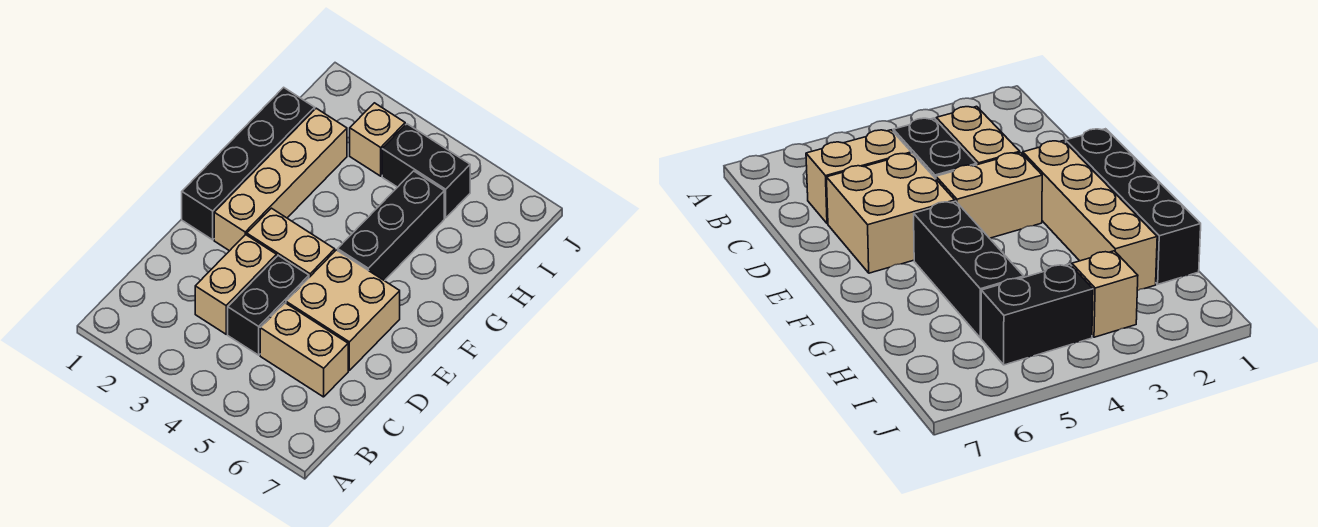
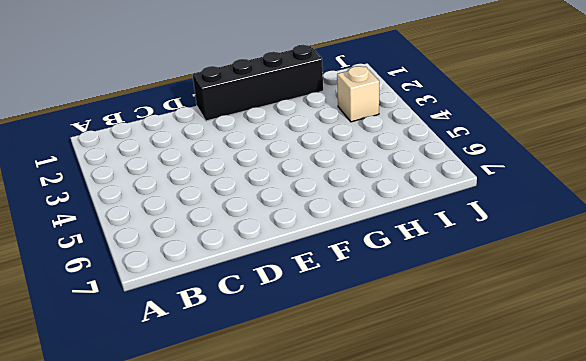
none -> tan 1x2 brick [195,235,277,334]
none -> black 1x2 brick [228,256,309,355]

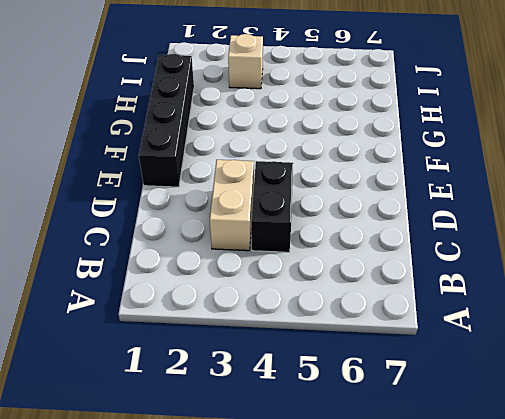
none -> tan 1x2 brick [260,303,348,397]
none -> tan 2x2 brick [286,250,400,370]

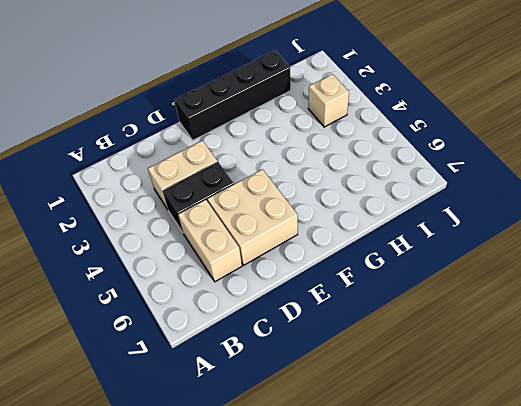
none -> tan 1x4 brick [214,108,347,251]
none -> tan 1x2 brick [247,208,335,277]

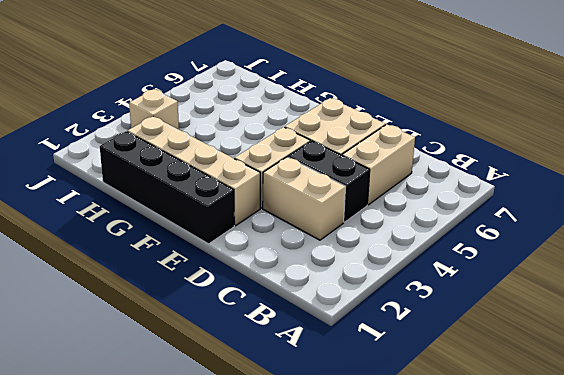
none -> black 1x3 brick [338,171,444,281]
none -> black 1x2 brick [382,124,470,218]

